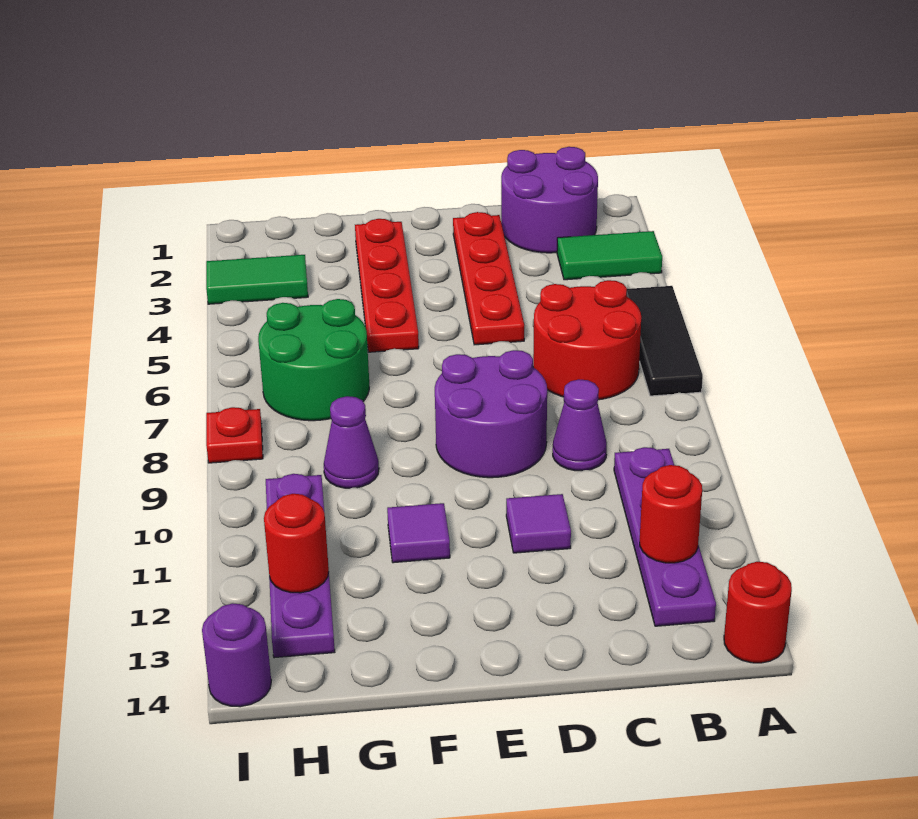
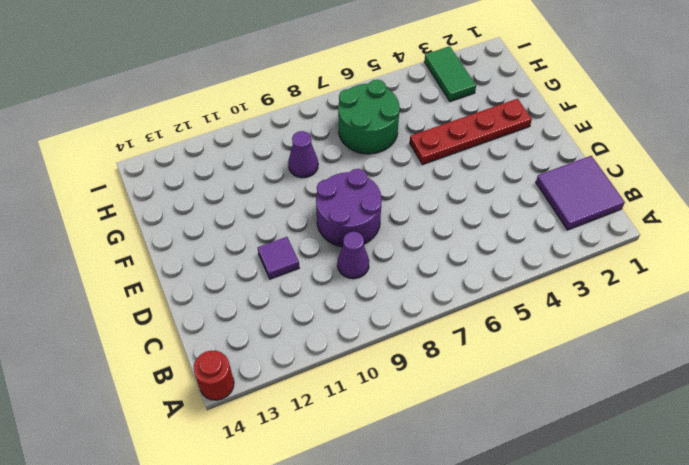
purple 2x2 tile [536,156,625,230] -> purple 2x2 round brick [501,147,598,253]
none -> green 1x2 tile [557,231,662,280]
none -> black 1x3 tile [627,286,703,396]
none -> red 2x2 round brick [533,280,641,400]

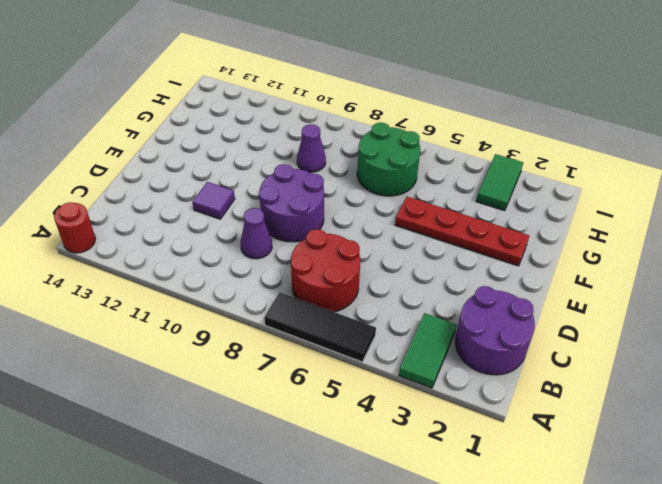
none -> purple 1x4 plate [614,447,716,626]
none -> red 1x4 plate [453,212,524,345]
none -> purple 1x1 tile [387,503,450,563]

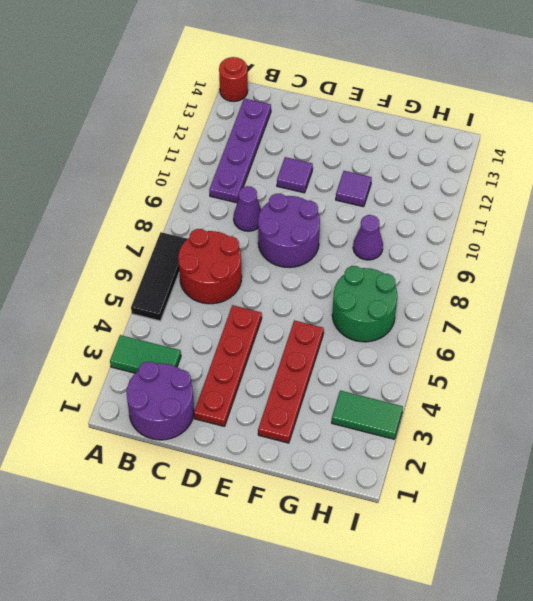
none -> purple 1x4 plate [266,474,335,658]
none -> red 1x1 plate [206,407,263,463]
none -> purple 1x1 round brick [202,603,271,707]

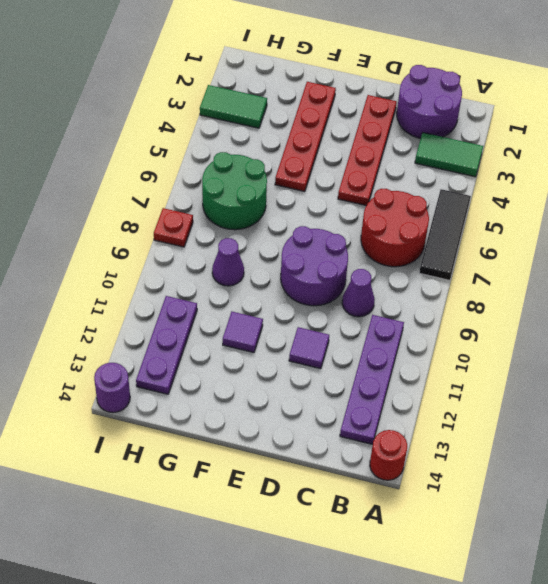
purple 1x3 plate [136,296,197,394] -> purple 1x4 plate [266,474,335,658]
none -> red 1x1 round brick [640,465,702,563]
none -> red 1x1 round brick [264,494,329,593]

